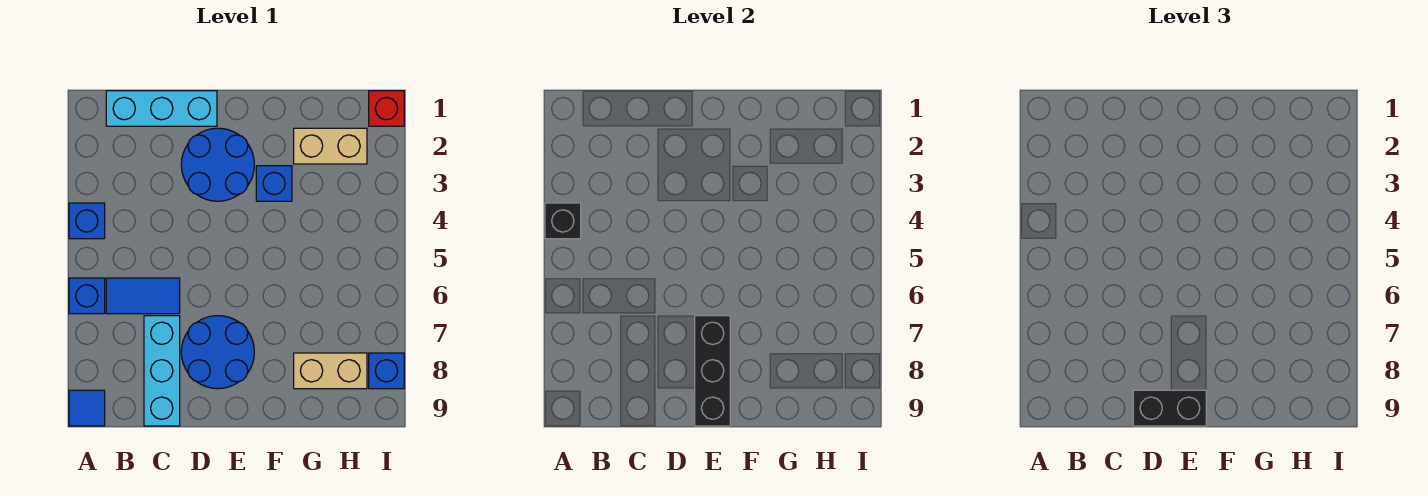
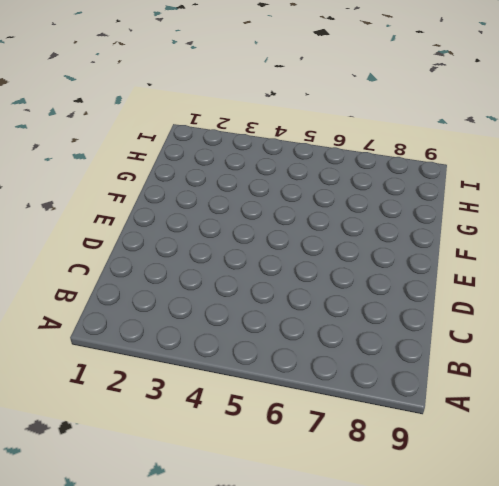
none -> blue 1x1 brick [69,203,105,239]
none -> blue 1x1 brick [69,278,105,314]
none -> blue 1x1 tile [69,390,105,426]

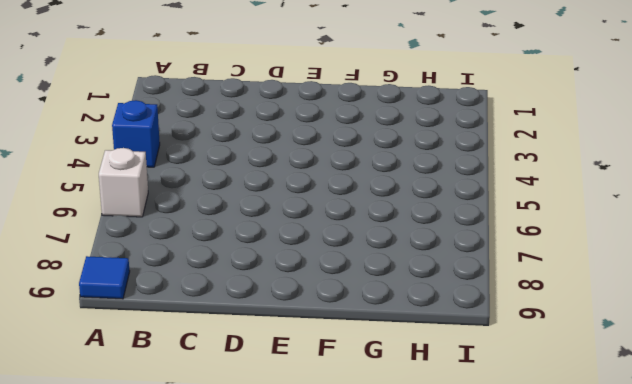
white 1x1 brick [99,148,148,217] -> blue 1x1 brick [69,278,105,314]
none -> cyan 1x3 brick [106,91,217,126]
none -> blue 1x2 tile [106,278,180,314]
none -> cyan 1x3 brick [144,316,180,426]

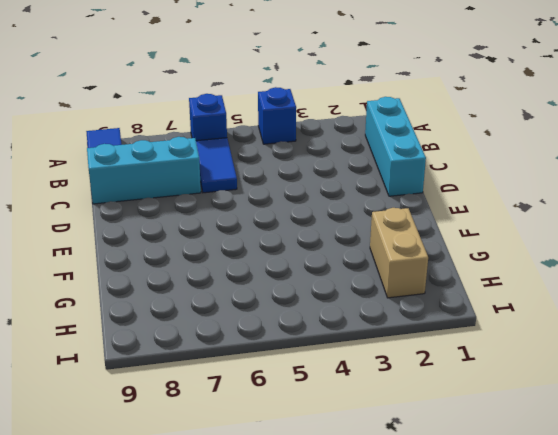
none -> blue 2x2 round brick [181,128,254,201]
none -> blue 2x2 round brick [181,316,254,389]
none -> blue 1x1 brick [256,166,292,201]

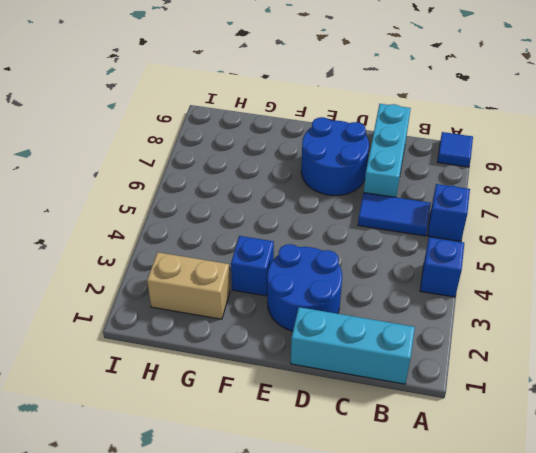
none -> tan 1x2 brick [294,353,367,389]
none -> red 1x1 brick [369,91,404,126]
none -> blue 1x1 brick [369,353,404,389]

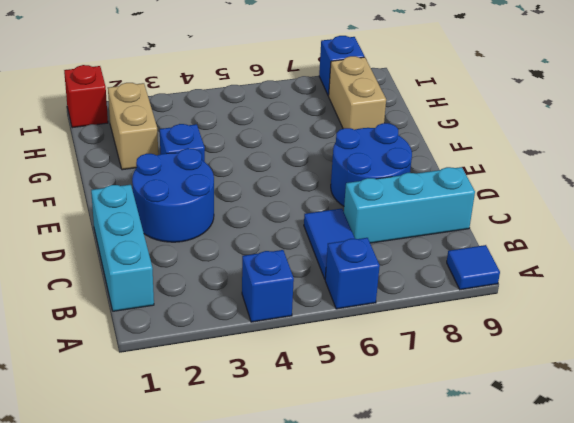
none -> black 1x1 brick [545,203,581,239]
none -> black 1x3 brick [695,316,730,426]
none -> black 1x2 brick [1133,390,1206,426]

